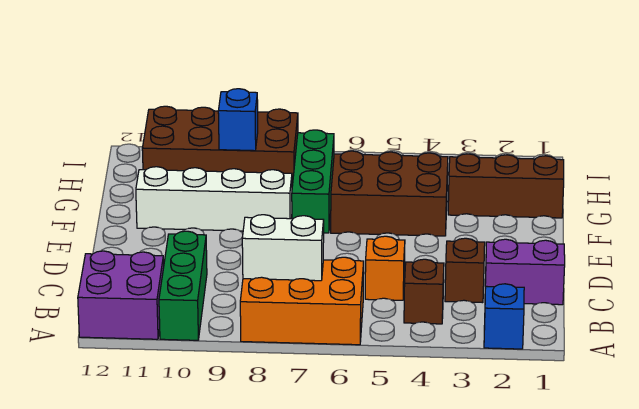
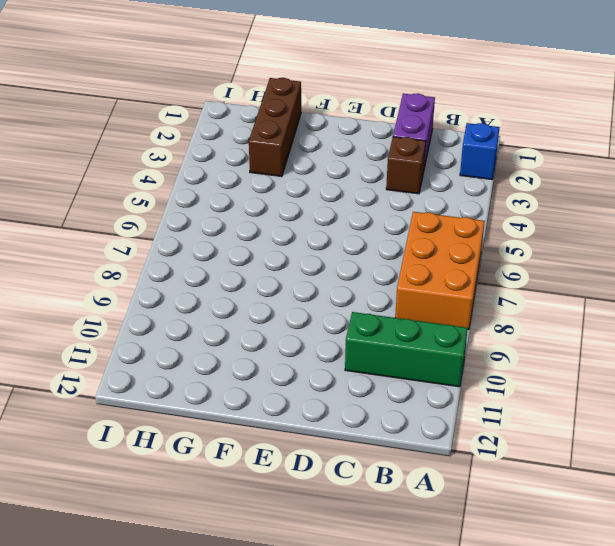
none -> purple 2x2 brick [78,251,164,339]
none -> brown 1x1 brick [404,259,444,324]
none -> orange 1x1 brick [365,236,405,300]

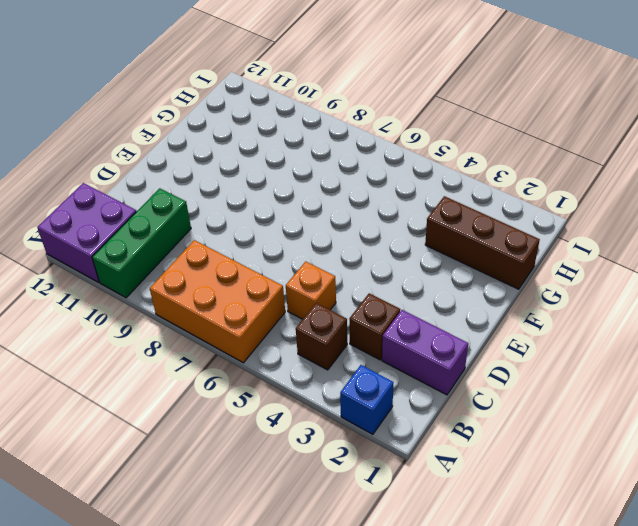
none -> brown 2x3 brick [331,151,448,236]
none -> green 1x3 brick [292,130,334,233]
none -> white 1x4 brick [136,167,292,231]

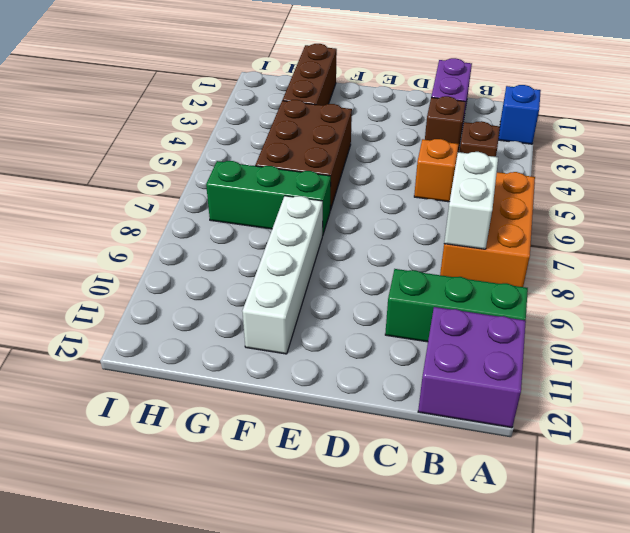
none -> brown 2x4 brick [142,106,298,186]
none -> blue 1x1 brick [218,89,258,151]

